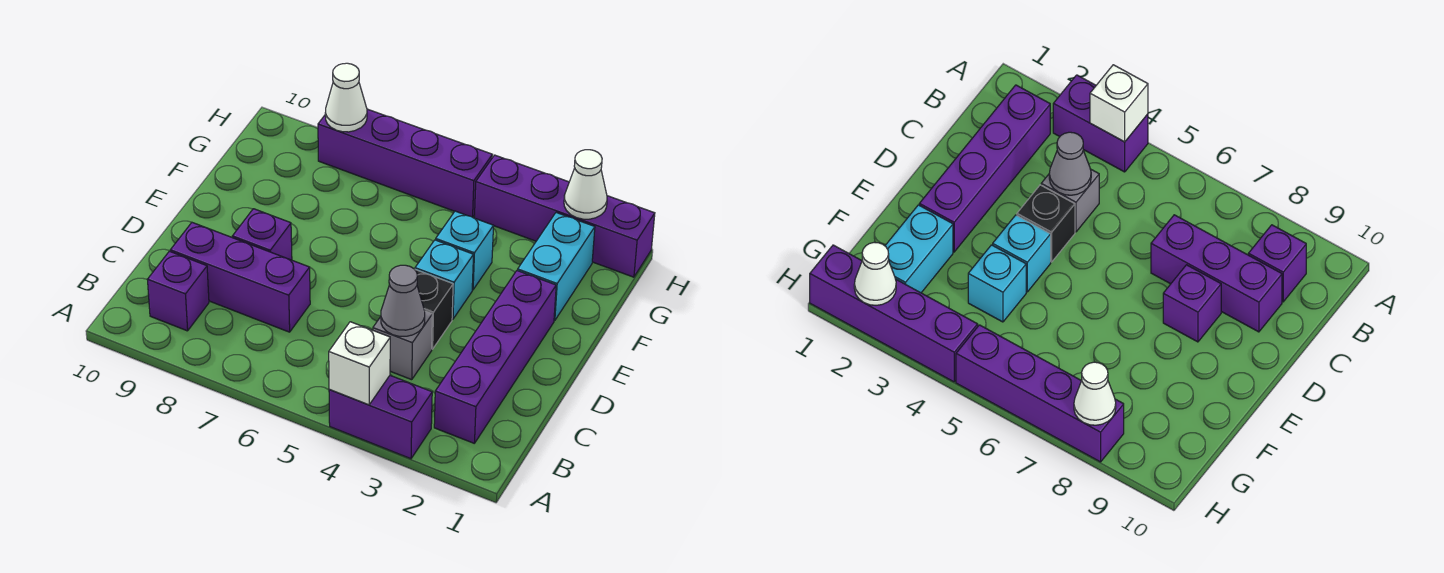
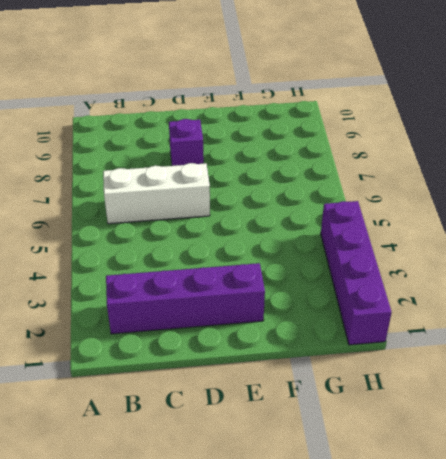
white 1x3 brick [103,163,210,224] -> none
none -> purple 1x2 brick [329,376,432,459]
none -> purple 1x1 brick [147,251,209,331]
none -> grey 1x1 brick [373,311,432,380]

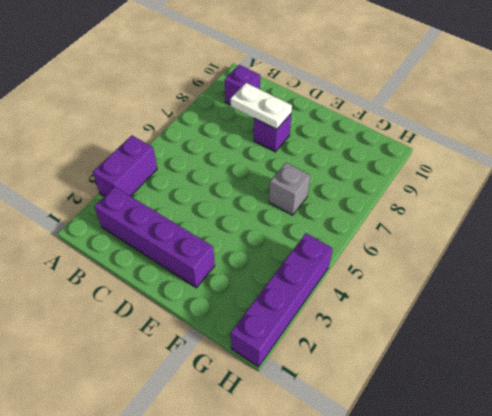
white 1x2 plate [231,83,292,129] -> none
grey 1x1 brick [269,163,310,215] -> grey 1x1 brick moved to [373,311,432,380]
none -> purple 1x3 brick [170,223,310,332]
none -> black 1x1 brick [415,270,453,349]
none -> cyan 1x1 brick [415,240,474,319]

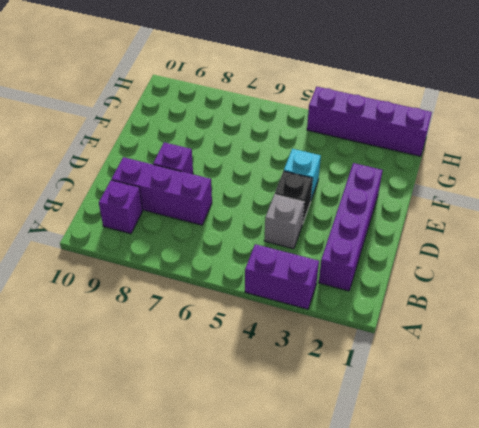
none -> cyan 1x2 brick [518,213,595,321]
none -> cyan 1x1 brick [436,211,494,290]
none -> purple 1x4 brick [318,109,492,217]

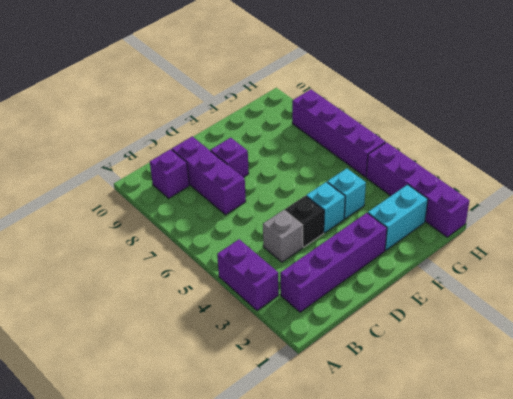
none -> white 1x1 brick [329,322,390,405]
none -> grey 1x1 cone [381,265,425,336]
none -> white 1x1 cone [564,150,607,219]

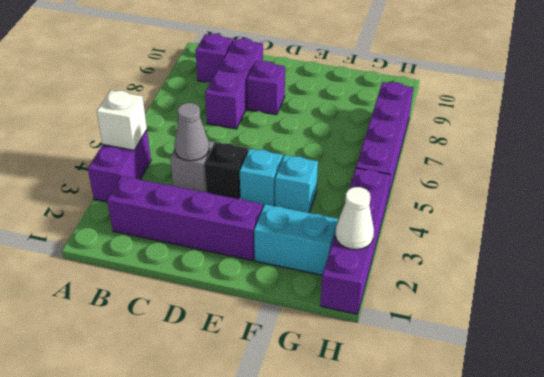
none -> white 1x1 cone [325,63,367,132]

